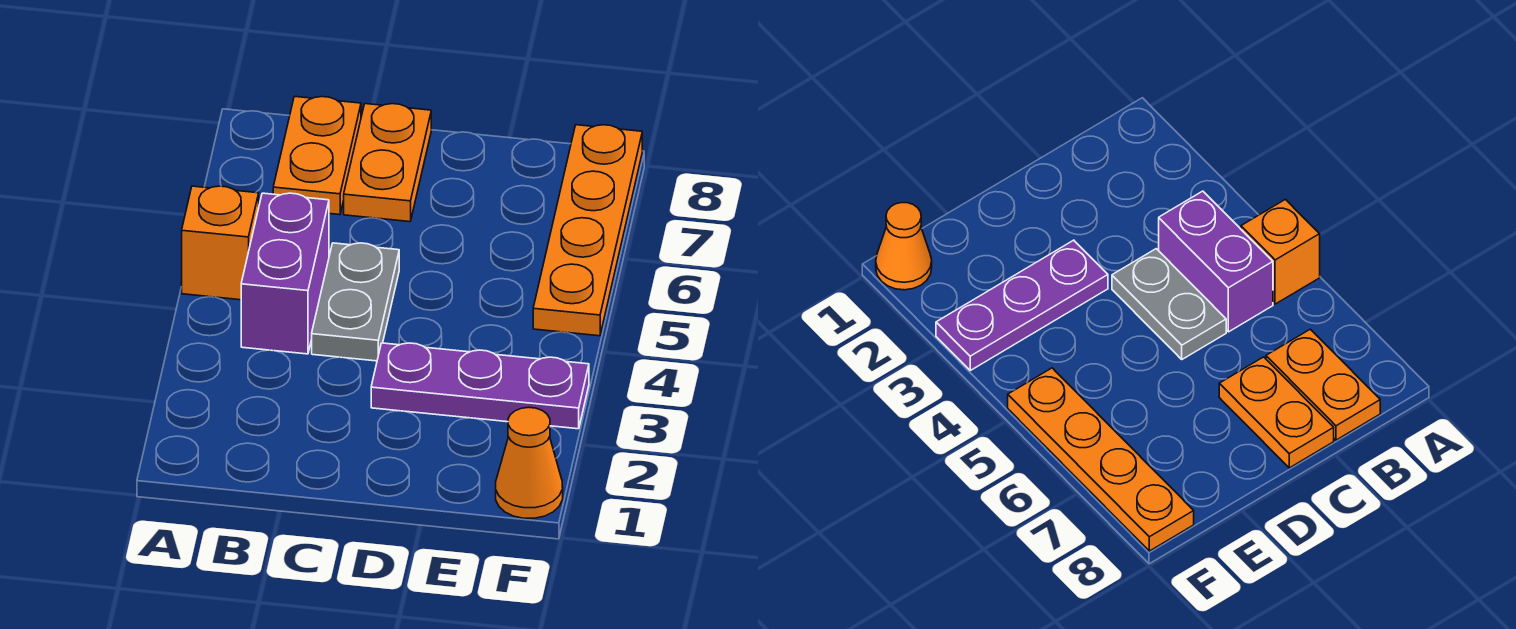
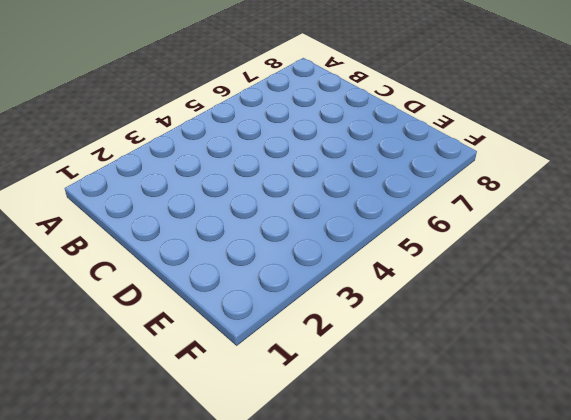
none -> orange 1x1 brick [182,186,259,300]
none -> purple 1x2 brick [241,193,329,354]

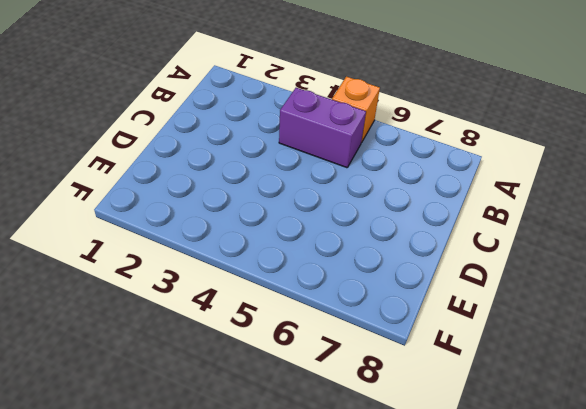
none -> orange 1x2 plate [273,96,361,215]
none -> grey 1x2 plate [312,243,399,361]

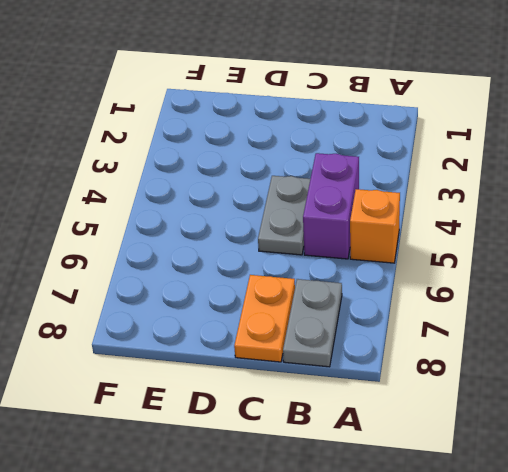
grey 1x2 plate [283,279,342,367] -> orange 1x2 plate [273,96,361,215]
none -> purple 1x3 plate [371,343,589,429]
none -> orange 1x1 cone [496,407,563,518]

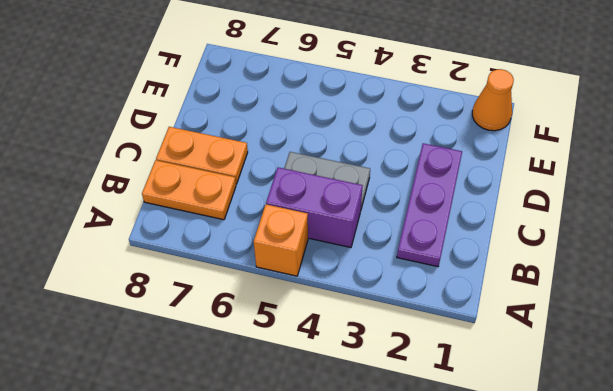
purple 1x3 plate [397,143,462,267] -> purple 1x3 plate moved to [371,343,589,429]
none -> orange 1x4 plate [533,125,642,336]

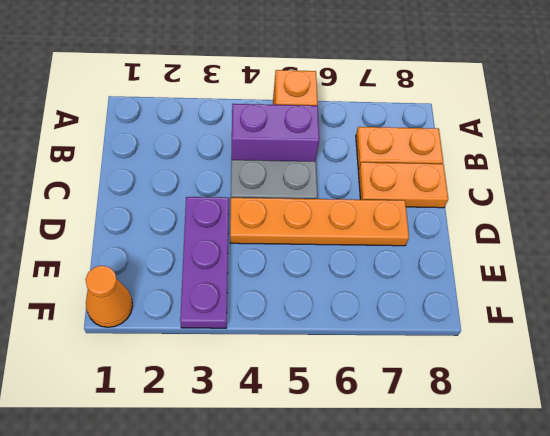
orange 1x4 plate [230,198,409,246] -> orange 1x4 plate moved to [533,125,642,336]

